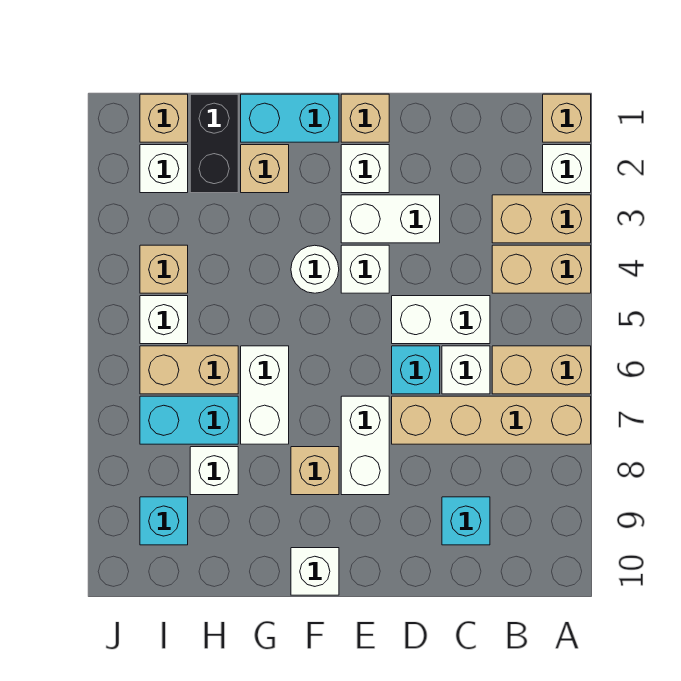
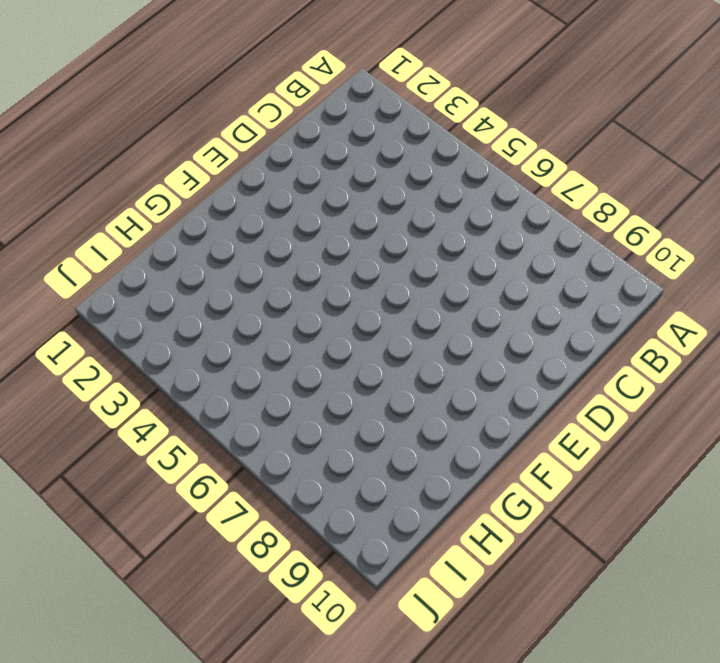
none -> tan 1x1 brick [543,94,591,142]
none -> white 1x1 brick [543,145,591,193]
none -> tan 1x2 brick [492,195,591,243]
none -> tan 1x2 brick [492,245,591,293]

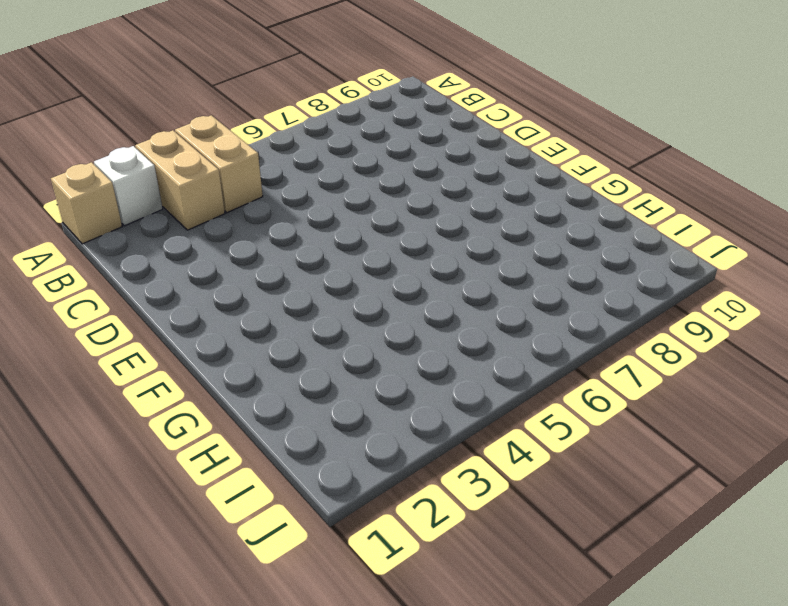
none -> tan 1x2 brick [492,346,591,394]
none -> tan 1x4 brick [392,396,591,444]
none -> white 1x2 brick [392,296,490,344]
none -> white 1x1 brick [442,346,490,394]

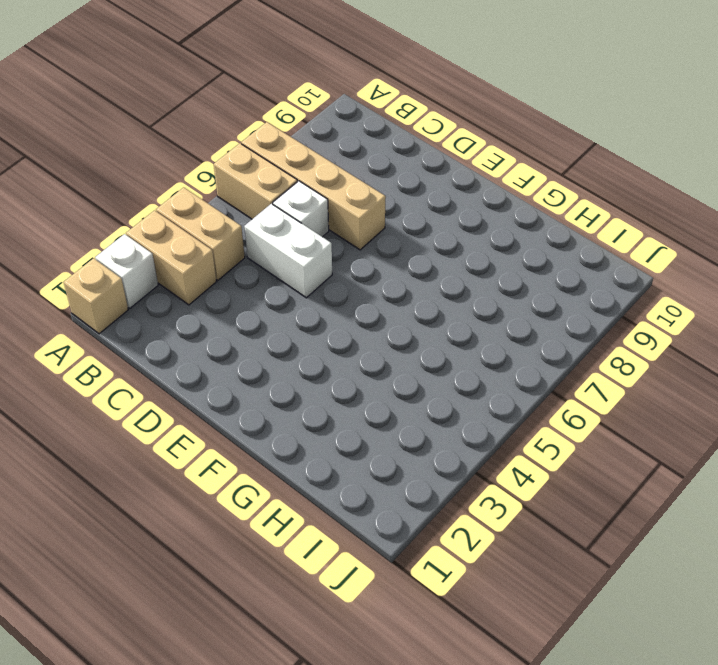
none -> cyan 1x1 brick [442,497,490,545]
none -> white 1x2 brick [341,195,440,243]
none -> cyan 1x1 brick [392,346,440,394]
none -> tan 1x1 brick [341,94,389,142]

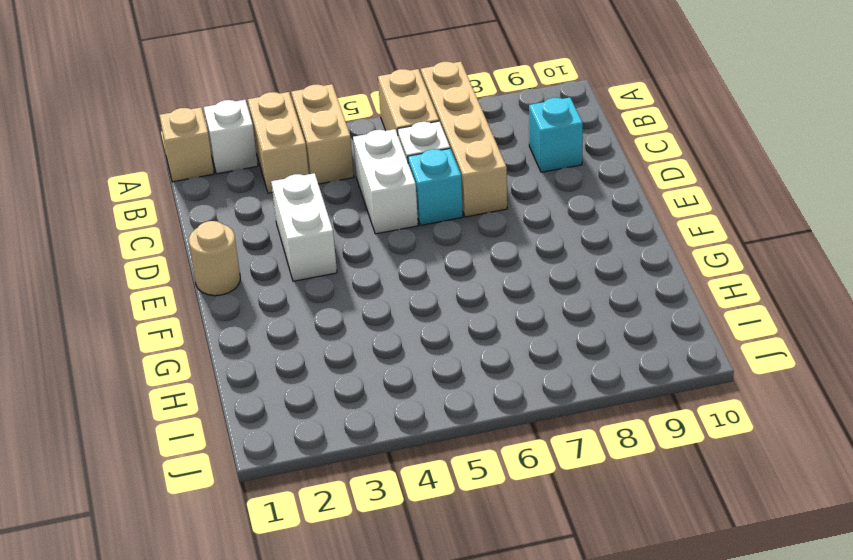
tan 1x1 round brick [189,221,240,296] -> tan 1x1 brick [341,94,389,142]
none -> white 1x1 brick [341,145,389,193]
none -> white 1x1 brick [341,245,389,293]
none -> white 1x2 brick [341,396,389,495]
none -> cyan 1x2 brick [241,94,339,142]

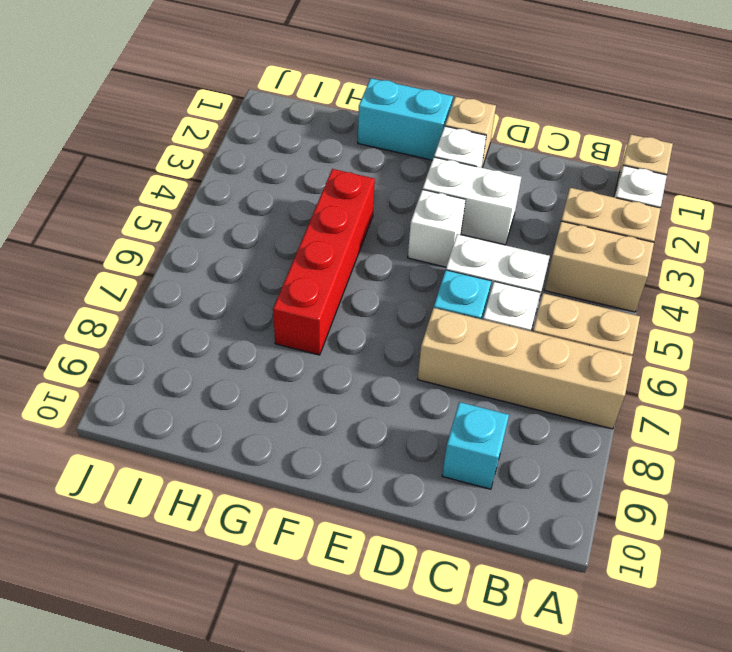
red 1x4 brick [273,169,375,355] -> white 1x2 brick [241,346,289,444]
none -> white 1x2 brick [341,396,389,495]
none -> white 1x1 round brick [291,245,339,293]
none -> tan 1x1 brick [291,447,339,495]
none -> white 1x1 brick [291,548,339,595]

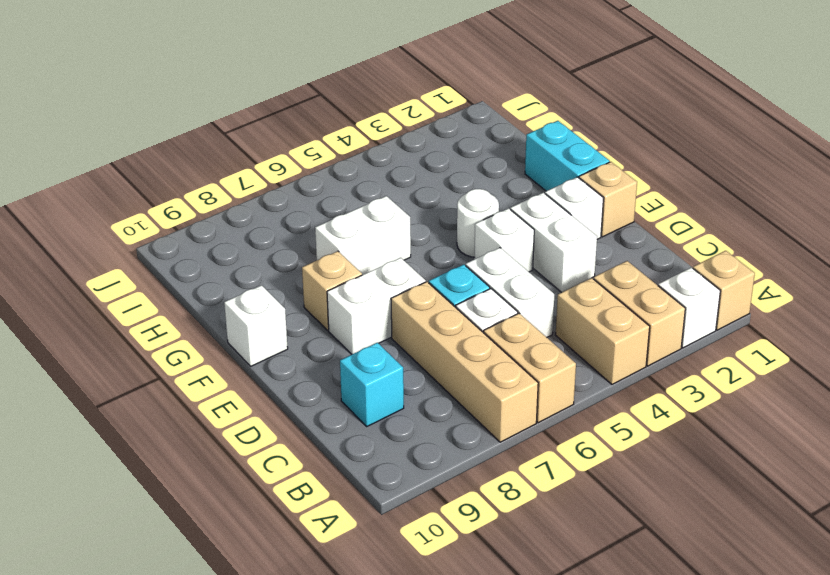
none -> tan 1x1 brick [241,145,289,193]
none -> black 1x2 brick [190,94,238,193]
none -> tan 1x2 brick [140,346,238,394]
none -> cyan 1x2 brick [140,396,238,444]

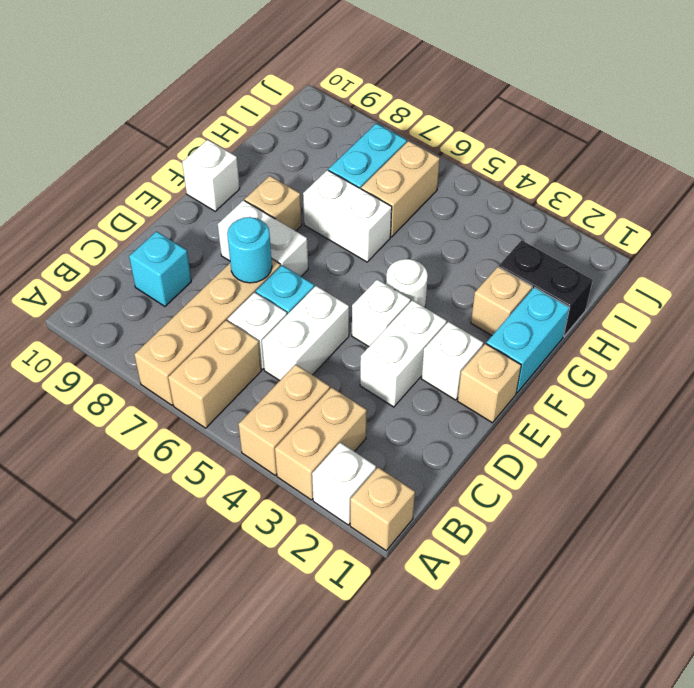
cyan 1x1 round brick [227,217,272,283] -> none
none -> white 1x1 brick [190,447,238,495]
none -> tan 1x1 brick [140,94,188,142]
none -> white 1x1 brick [140,145,188,193]
none -> tan 1x1 brick [140,245,188,293]

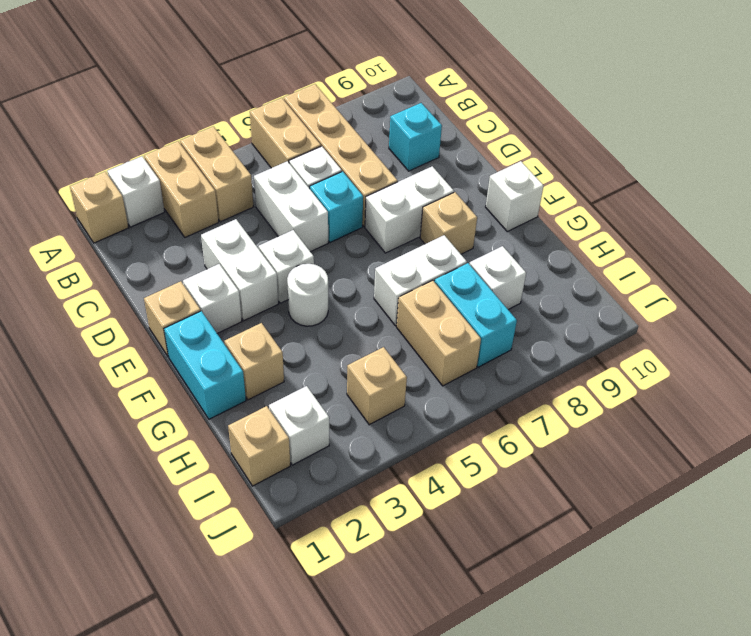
none -> black 1x2 brick [190,94,238,193]
none -> white 1x1 brick [140,296,188,344]
none -> cyan 1x1 brick [140,497,188,545]

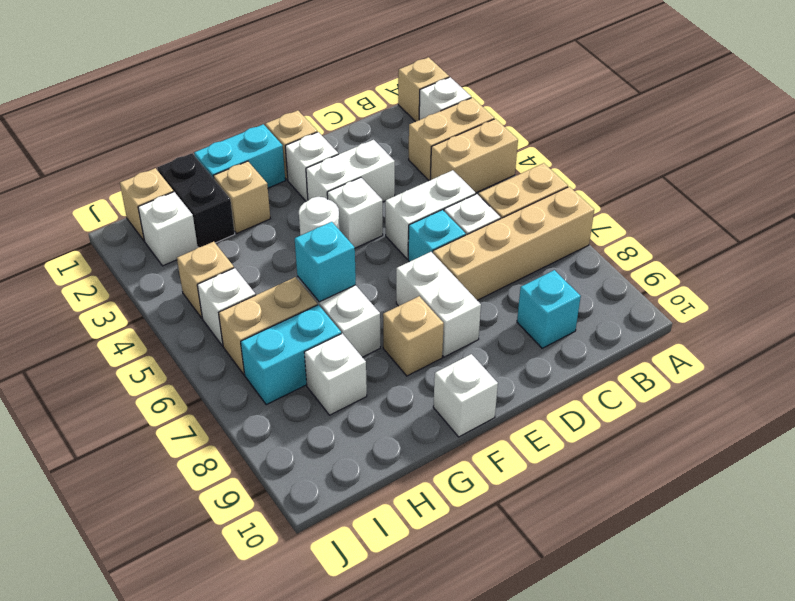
cyan 1x1 brick [295,222,356,302] -> cyan 1x1 brick moved to [140,497,188,545]

